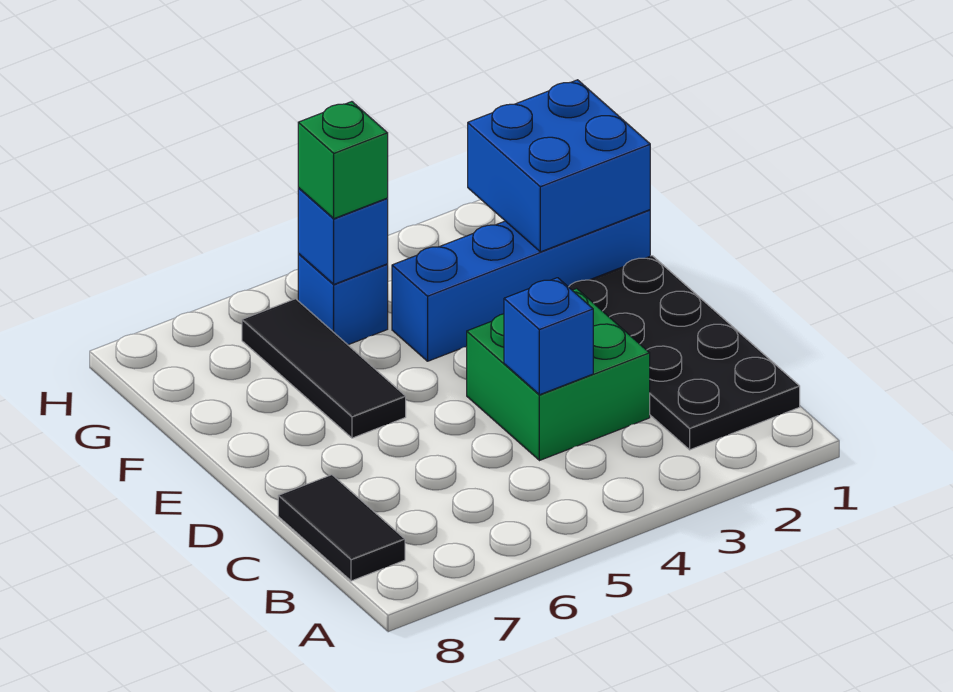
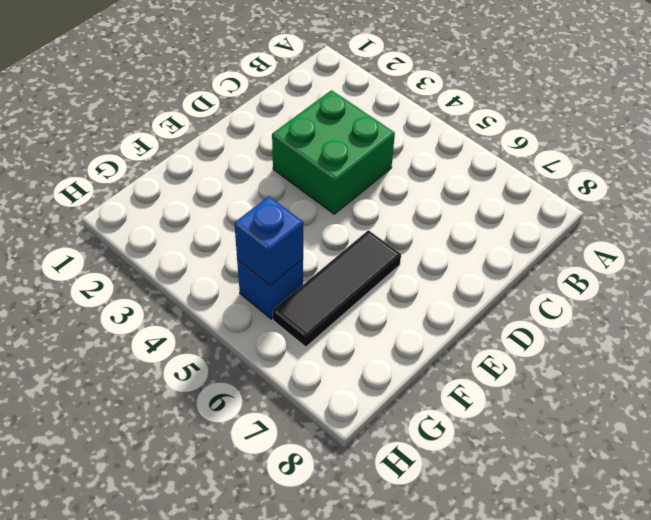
none -> black 2x4 plate [569,256,800,450]
none -> black 1x2 tile [278,475,405,581]

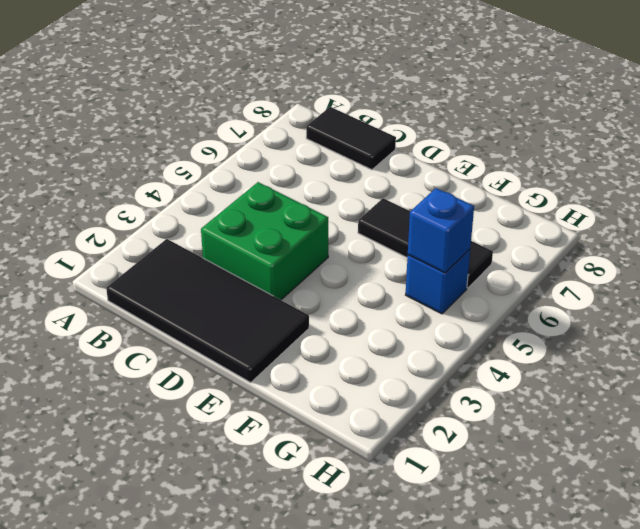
black 2x4 tile [106,239,309,382] -> black 2x4 plate [569,256,800,450]
none -> blue 1x4 brick [392,210,650,361]
none -> blue 1x1 brick [504,278,593,395]

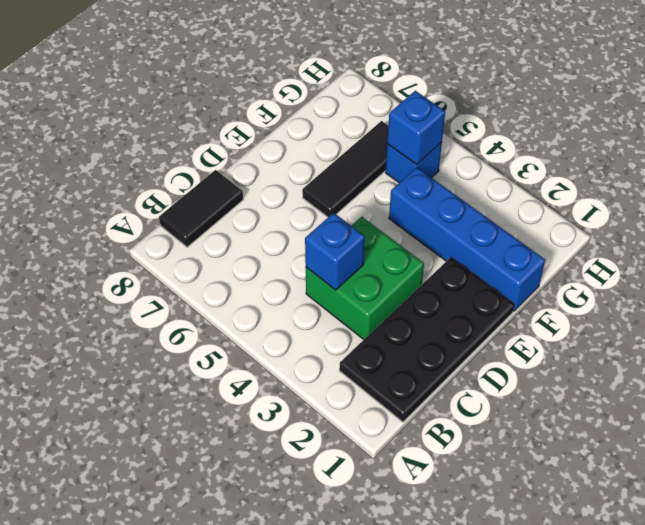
none -> blue 2x2 brick [468,80,650,252]
none -> green 1x1 brick [298,102,388,219]

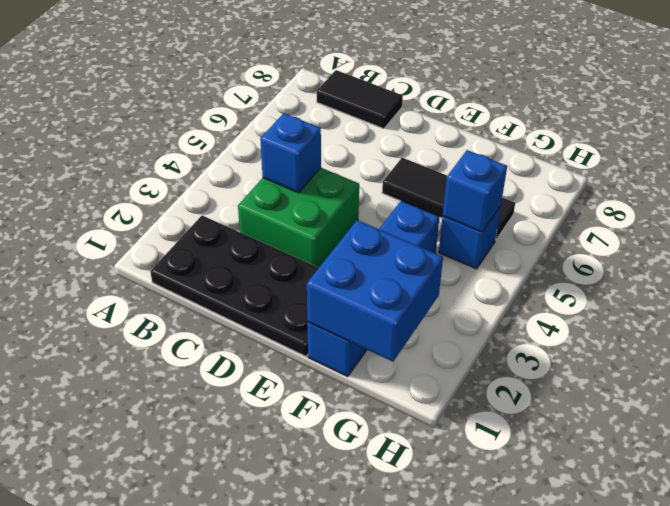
none -> green 1x1 brick [298,102,388,219]

